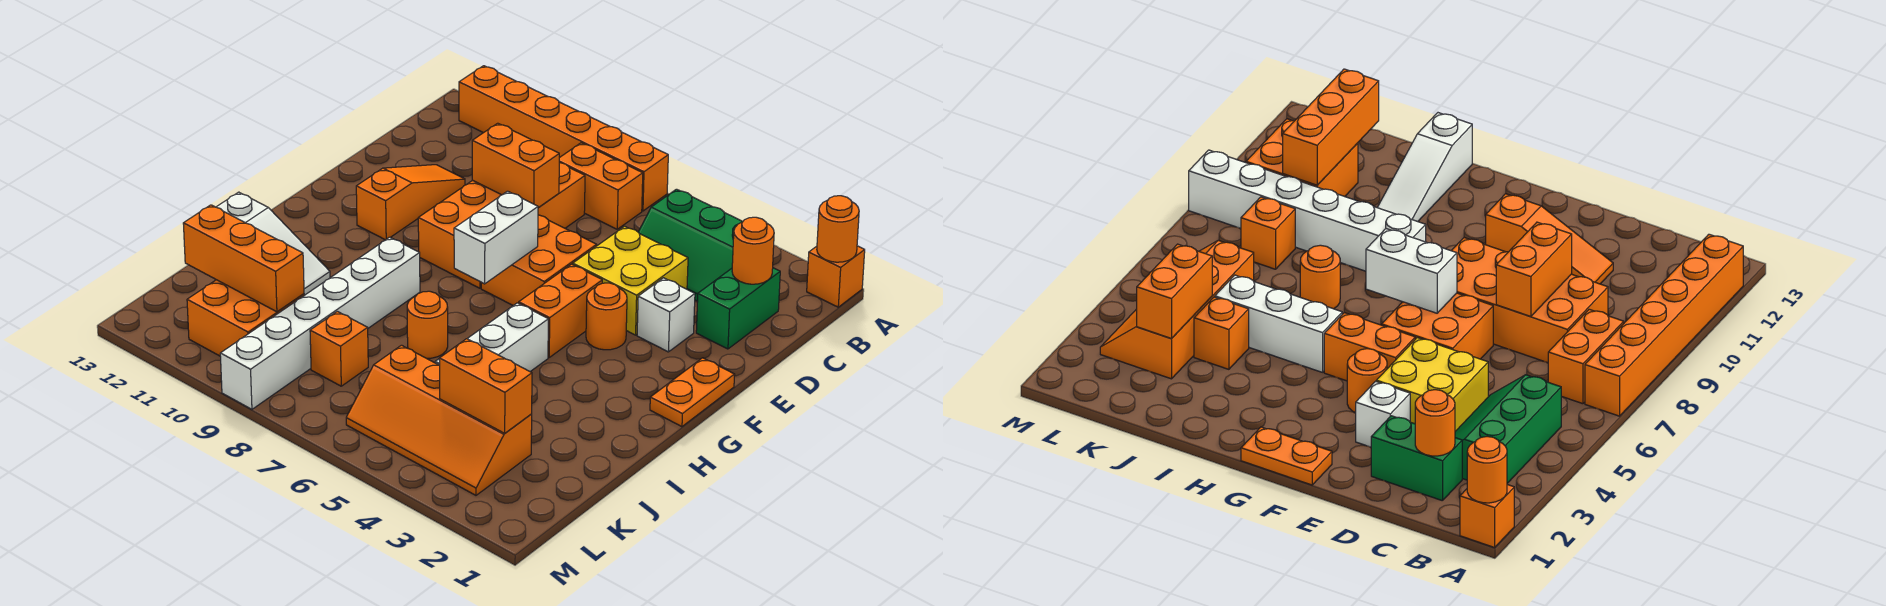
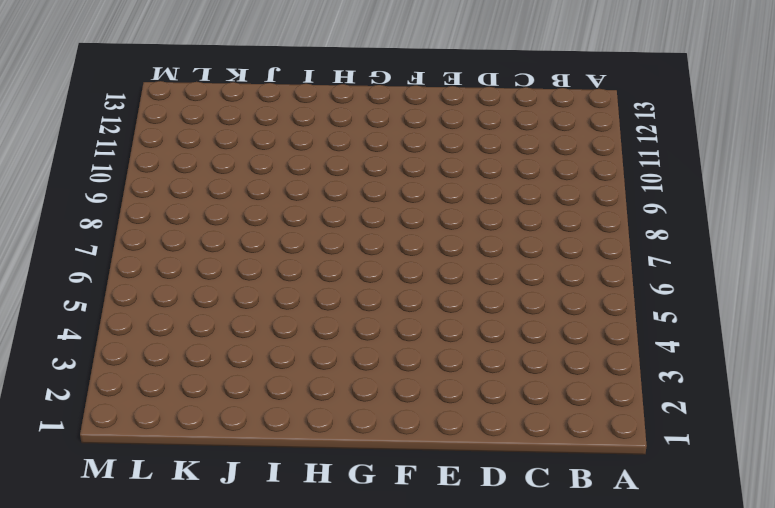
none -> orange 1x1 brick [807,246,865,307]
none -> orange 1x6 brick [459,66,668,211]
none -> green 2x3 slope [638,189,743,301]

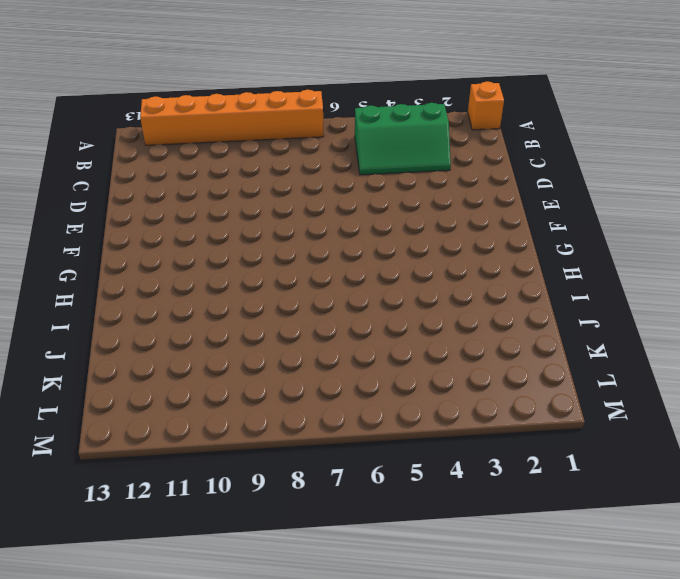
none -> orange 1x2 brick [559,143,643,229]
none -> green 1x2 brick [696,268,780,349]
none -> orange 2x4 brick [418,163,585,288]

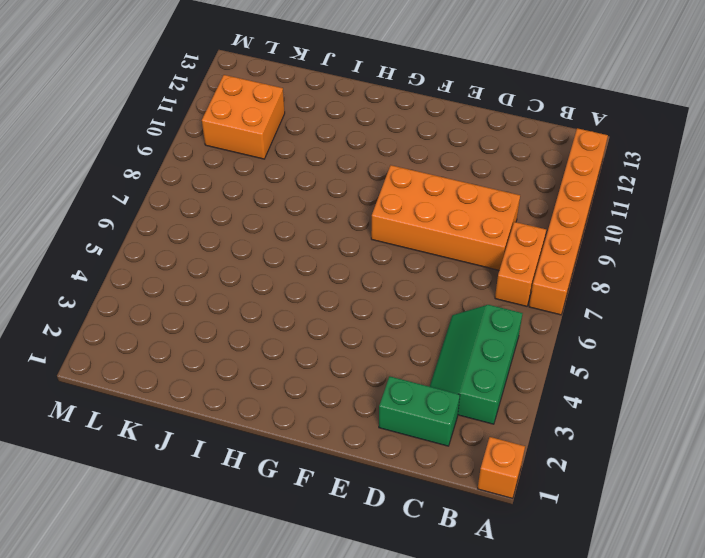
none -> yellow 2x2 brick [573,226,688,335]
none -> orange 1x3 slope [356,165,465,240]
none -> white 1x1 brick [637,278,695,352]

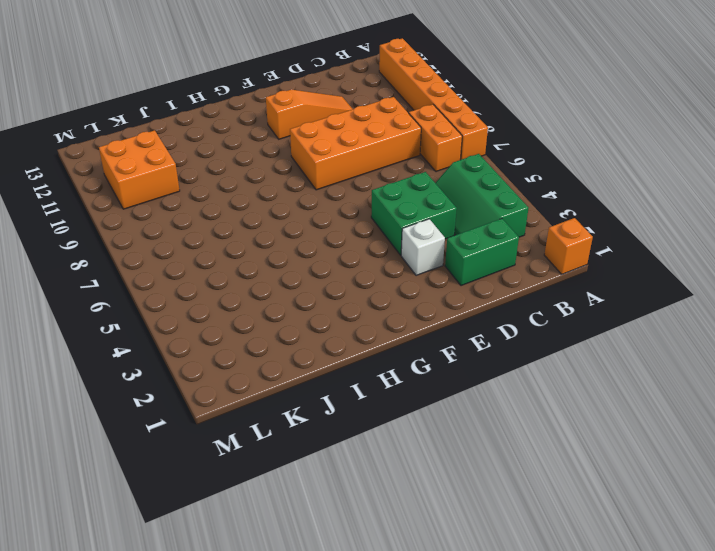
green 2x2 brick [371,172,457,255] -> yellow 2x2 brick [573,226,688,335]
none -> orange 2x2 brick [481,215,597,306]
none -> orange 1x2 plate [650,358,735,427]
none -> orange 1x1 round brick [586,283,627,350]

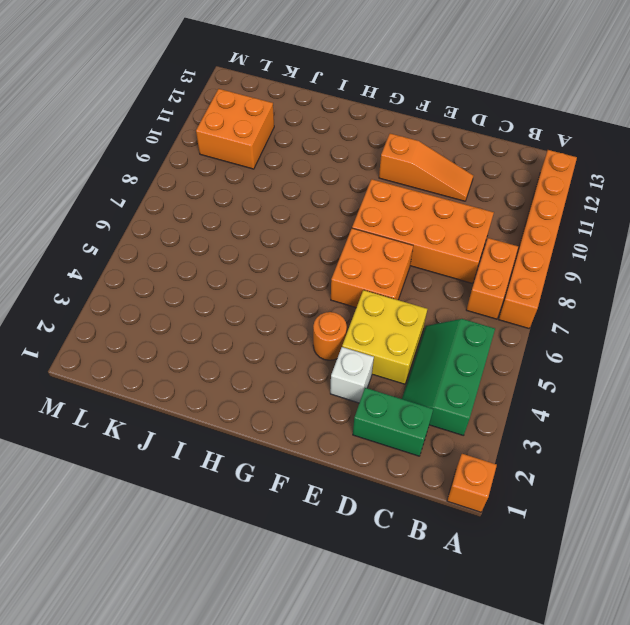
none -> orange 1x2 plate [650,358,735,427]
none -> orange 1x2 brick [519,264,602,357]
none -> white 1x3 brick [435,303,548,372]

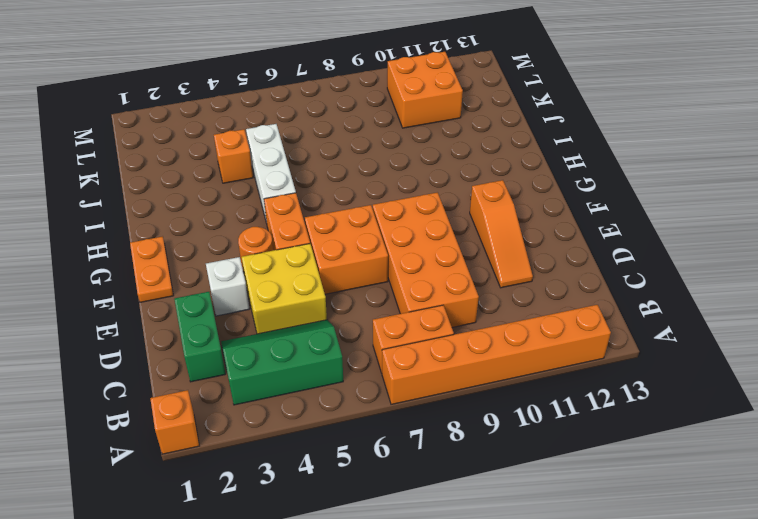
none -> white 1x6 brick [220,237,420,409]
none -> orange 1x1 round brick [407,291,448,358]
none -> white 1x3 slope [217,192,330,295]

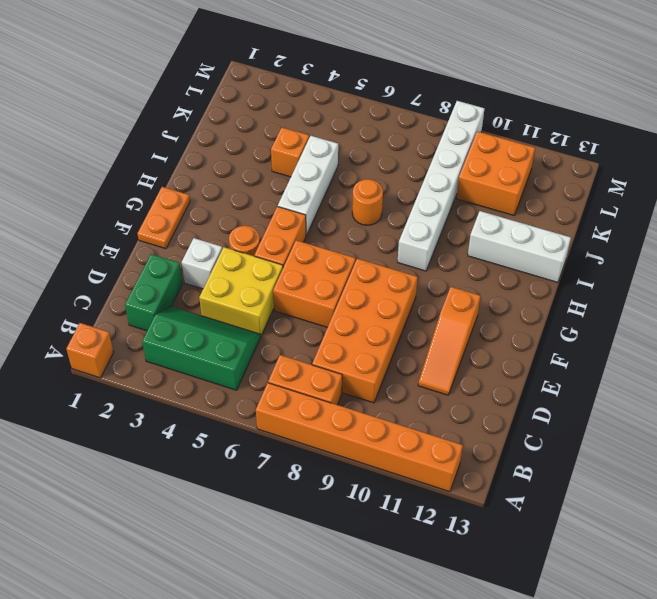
white 1x3 brick [468,211,571,282] -> white 1x3 slope [217,192,330,295]
none -> orange 2x4 slope [346,345,532,495]
none -> orange 1x1 brick [310,311,368,386]
none -> orange 1x1 round brick [817,196,859,262]

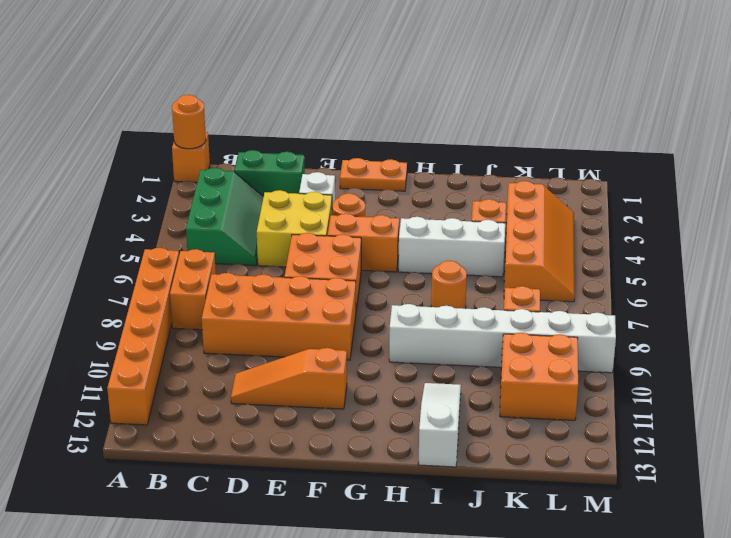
none -> orange 1x1 round brick [732,217,774,284]
none -> orange 1x2 brick [472,123,559,208]
none -> white 1x2 brick [454,191,538,284]

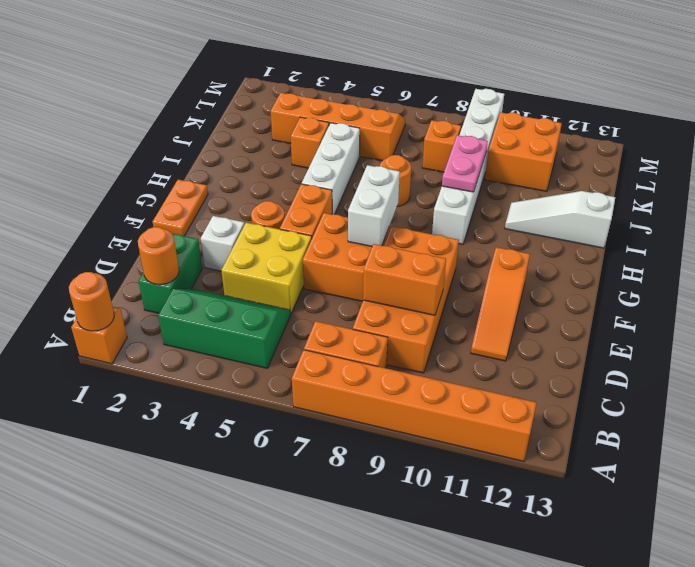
pink 1x2 plate [442,135,488,192] -> none
none -> orange 1x2 brick [439,339,532,433]
none -> orange 1x3 brick [183,205,304,312]

